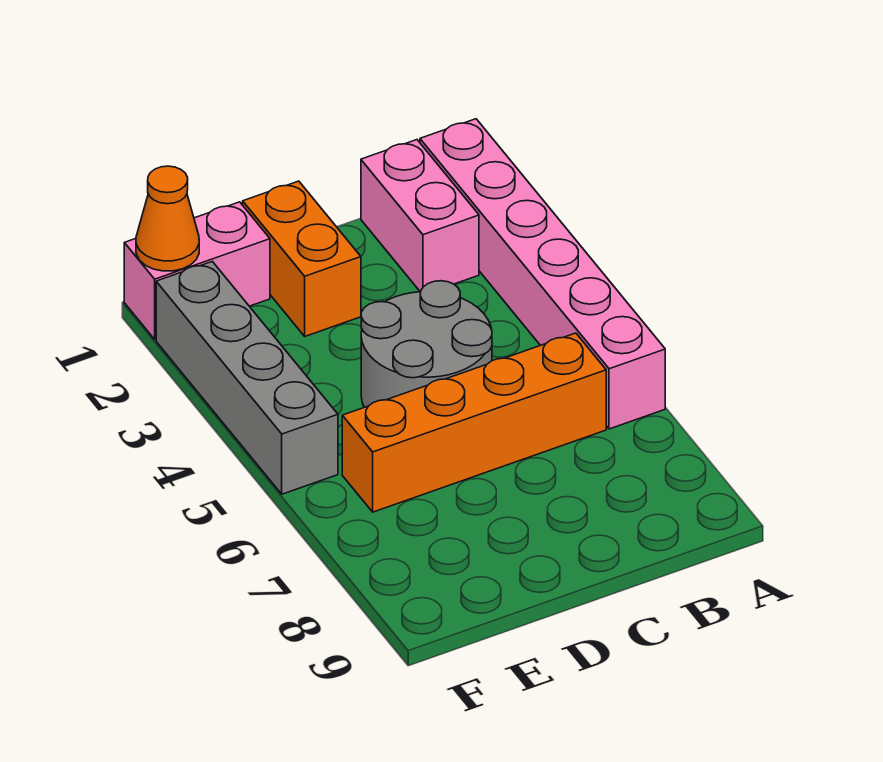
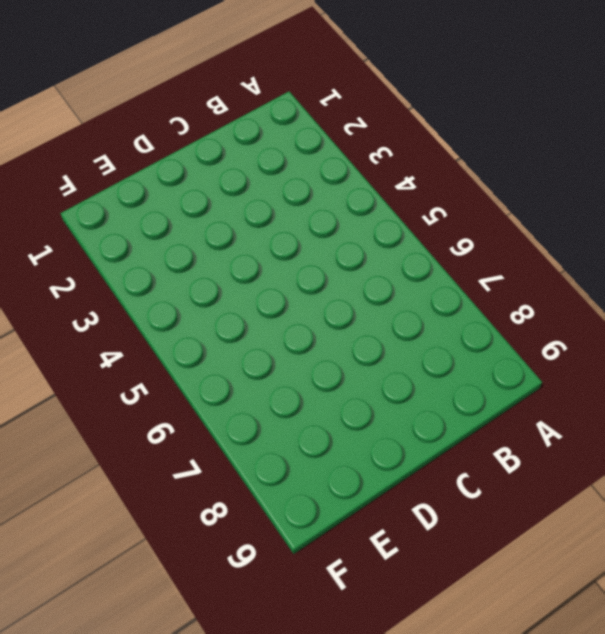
none -> pink 1x6 brick [420,119,665,429]
none -> pink 1x2 brick [361,140,479,292]

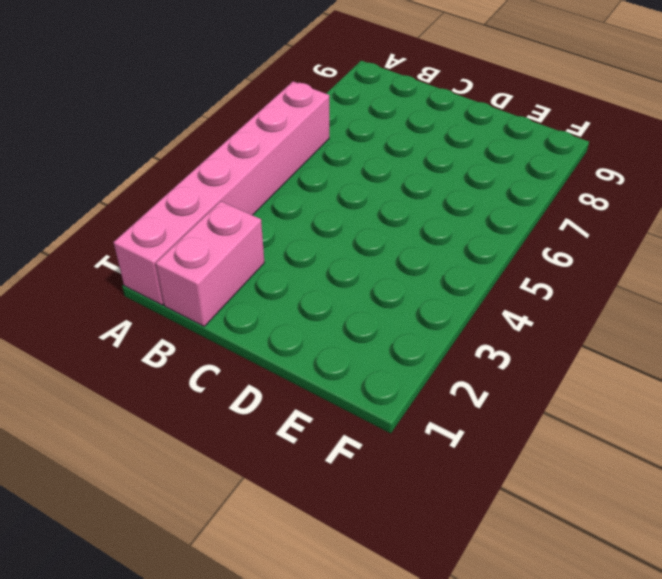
none -> orange 1x4 brick [342,333,606,512]
none -> grey 2x2 round brick [361,281,492,407]

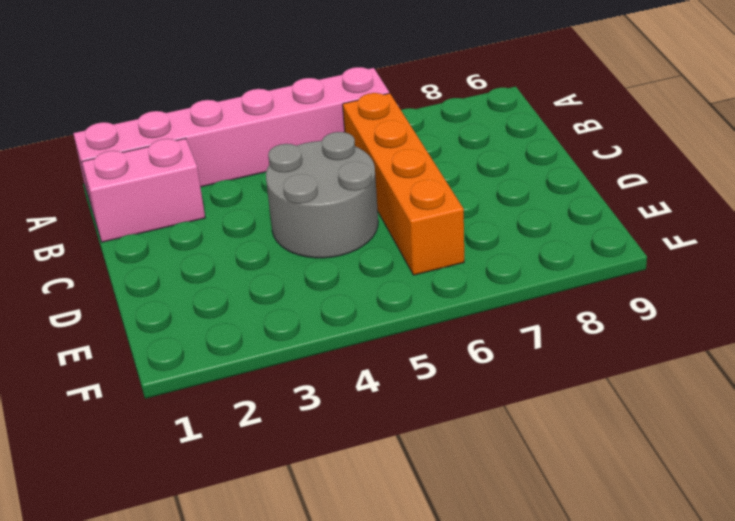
none -> orange 1x2 brick [243,181,361,336]
none -> pink 1x2 brick [124,202,270,339]

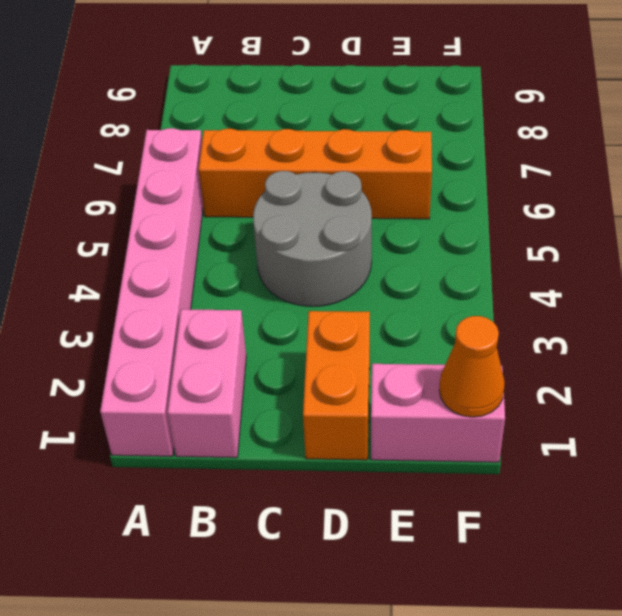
none -> grey 1x4 brick [156,262,338,494]

